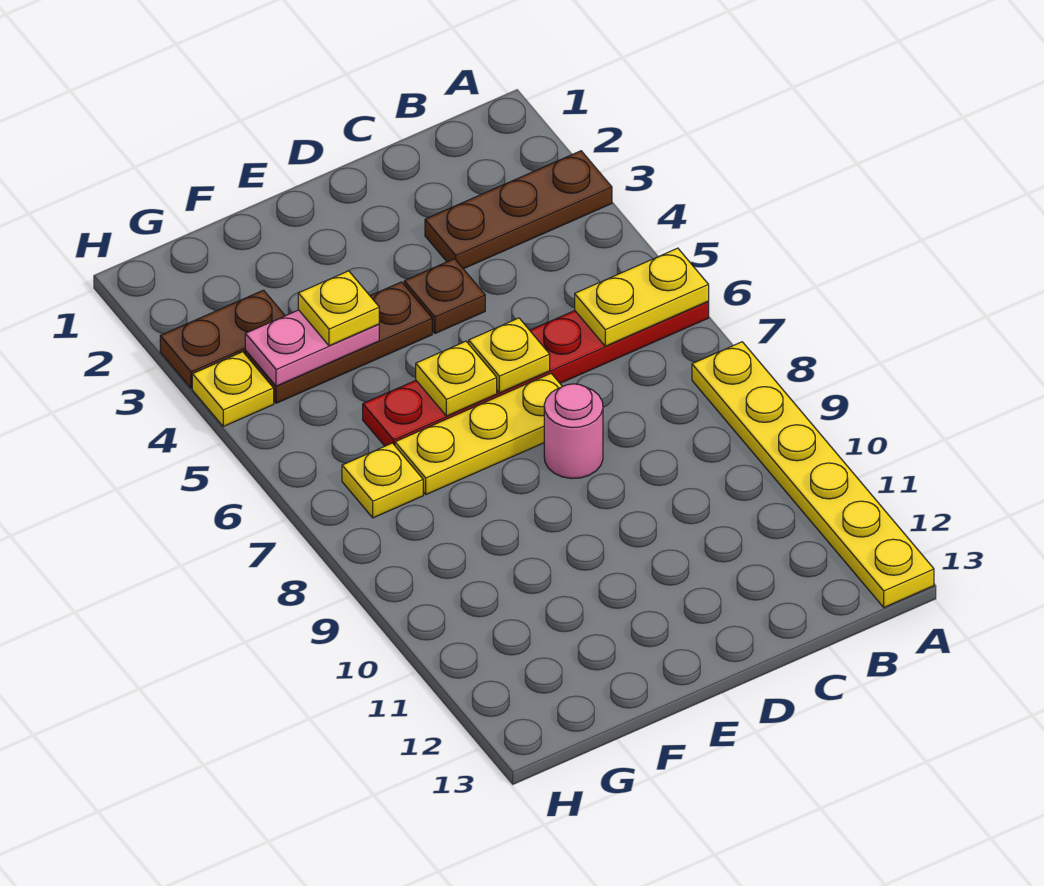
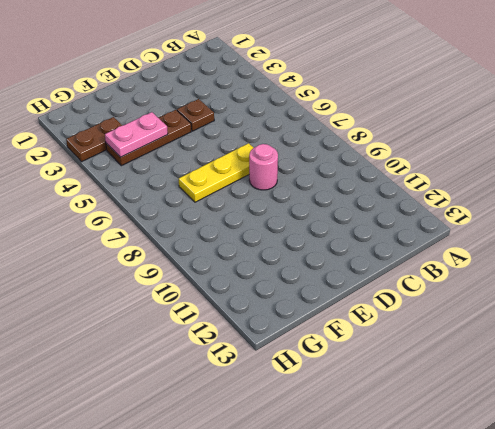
none -> brown 1x3 plate [425,151,612,269]
none -> red 1x6 plate [363,302,709,446]
none -> yellow 1x6 plate [692,342,934,607]

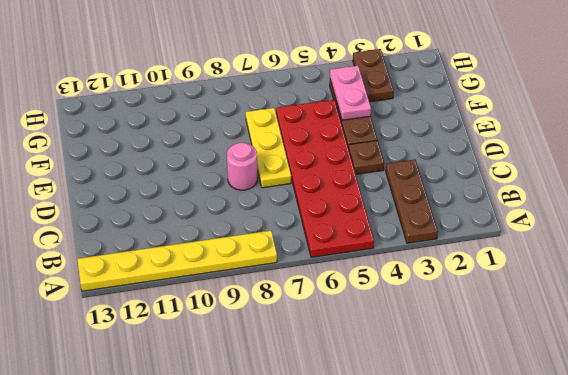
red 2x6 plate [276,100,374,257] -> red 1x6 plate [363,302,709,446]
none -> yellow 1x1 plate [342,443,423,518]
none -> yellow 1x1 plate [192,352,274,426]
none -> yellow 1x2 plate [575,248,709,346]

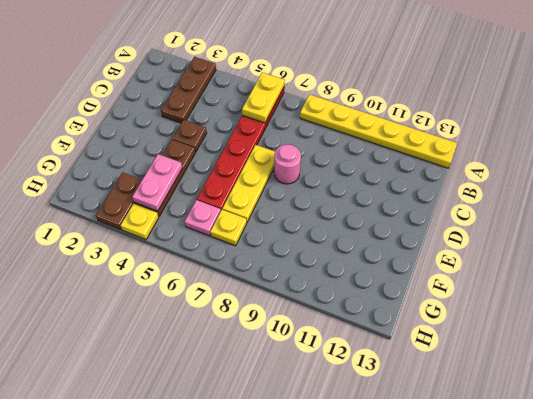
pink 1x1 plate [185,200,221,236] -> none
none -> yellow 1x1 plate [469,318,550,393]
none -> yellow 1x1 plate [416,341,497,416]
none -> yellow 1x1 plate [298,271,379,346]

